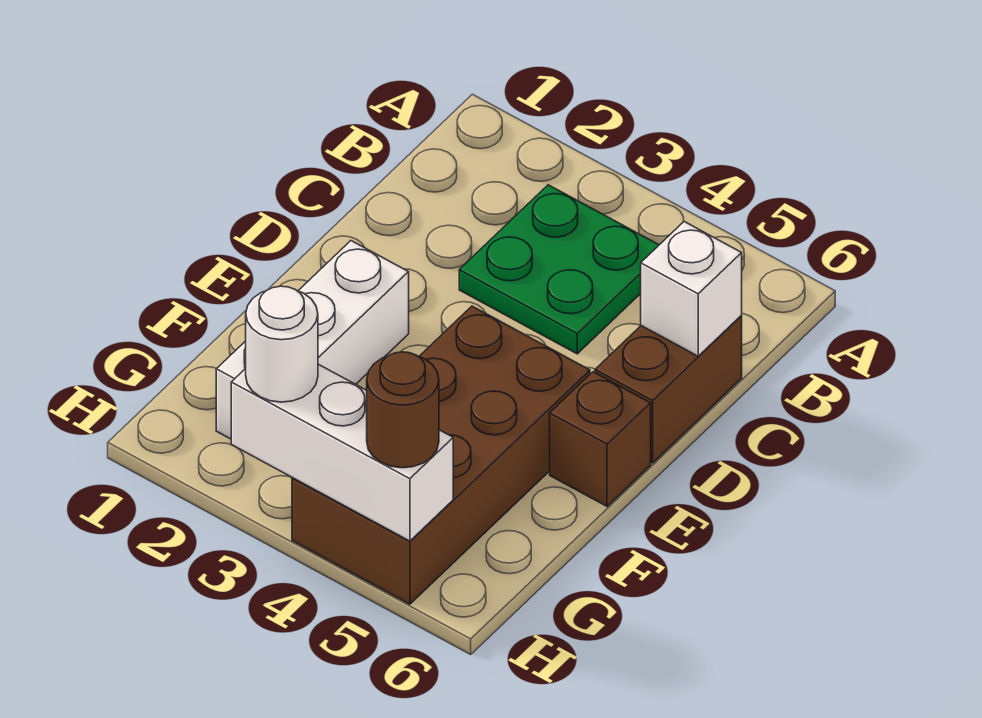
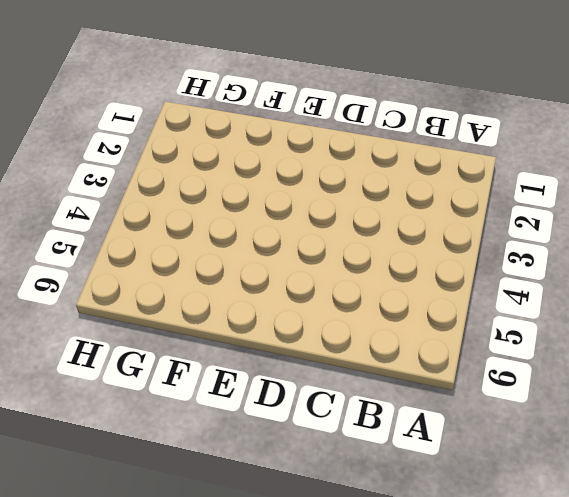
none -> green 2x2 plate [459,185,659,354]
none -> brown 1x2 brick [595,316,742,463]

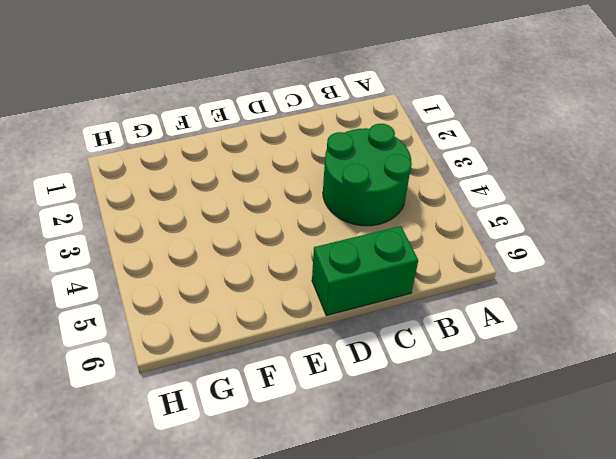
green 2x2 round brick [323,124,412,226] -> green 2x2 plate [459,185,659,354]
green 1x2 brick [312,226,418,316] -> brown 1x2 brick [595,316,742,463]
none -> white 1x3 brick [216,241,409,439]
none -> brown 2x4 brick [292,306,590,604]

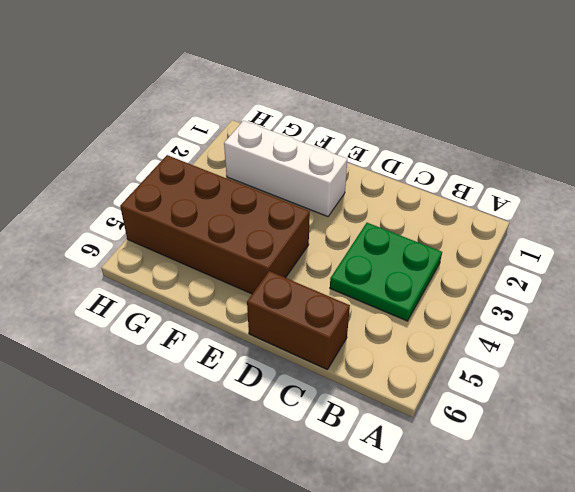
none -> brown 1x1 brick [550,372,651,506]
none -> white 1x1 brick [641,222,742,356]

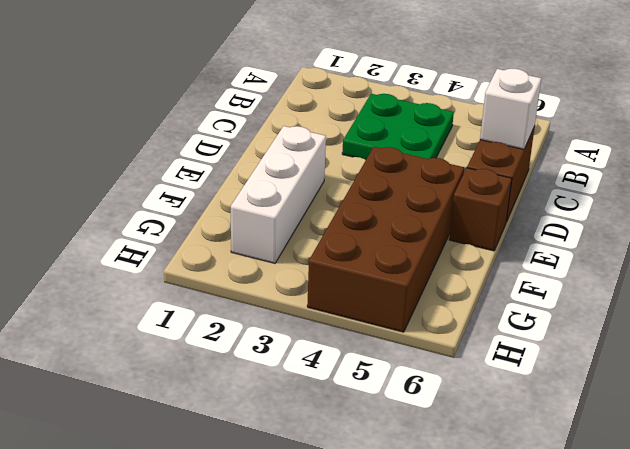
none -> white 1x3 brick [231,364,453,541]
none -> white 1x1 round brick [245,286,318,402]

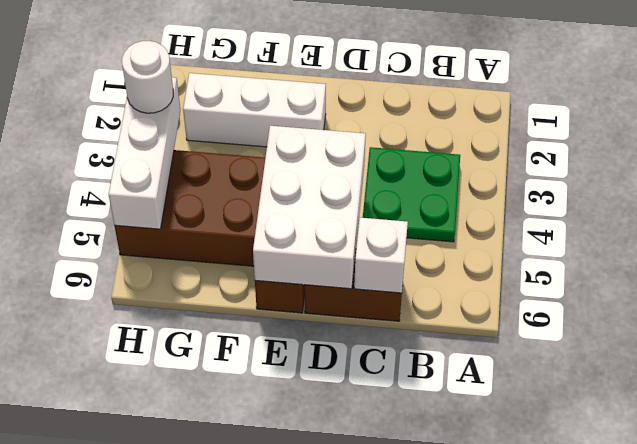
white 2x3 brick [253,126,366,289] -> none
none -> brown 1x1 round brick [367,352,439,468]

